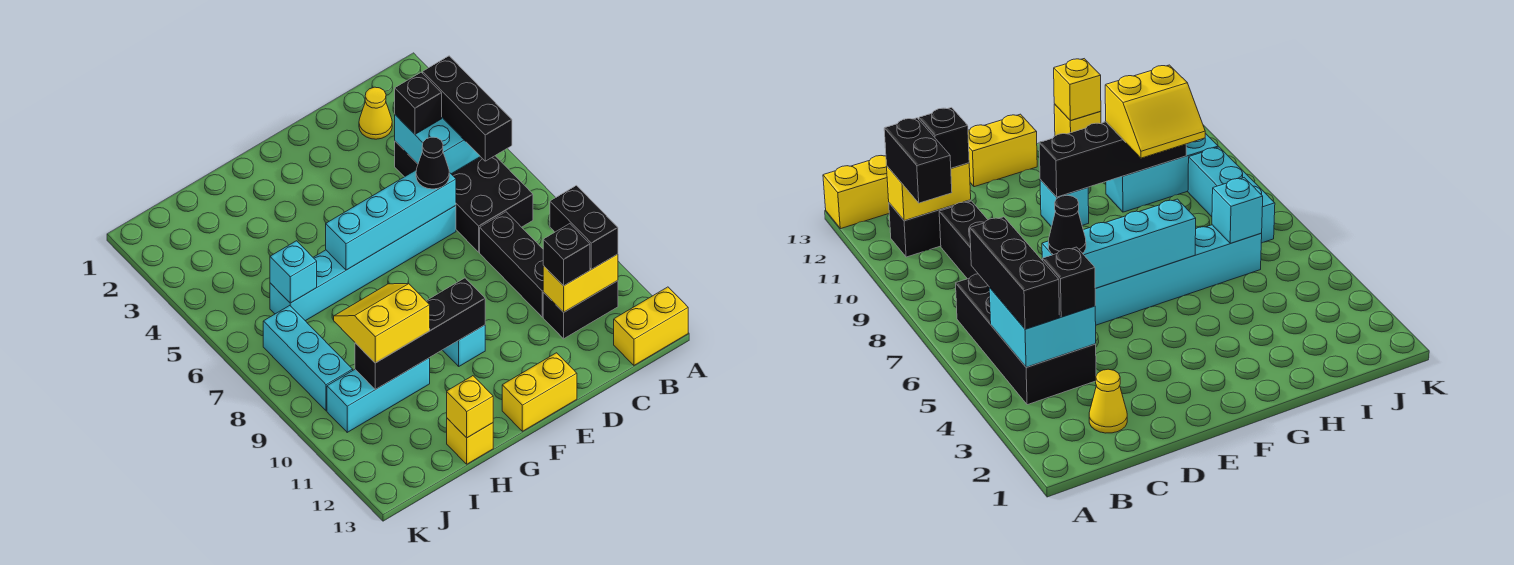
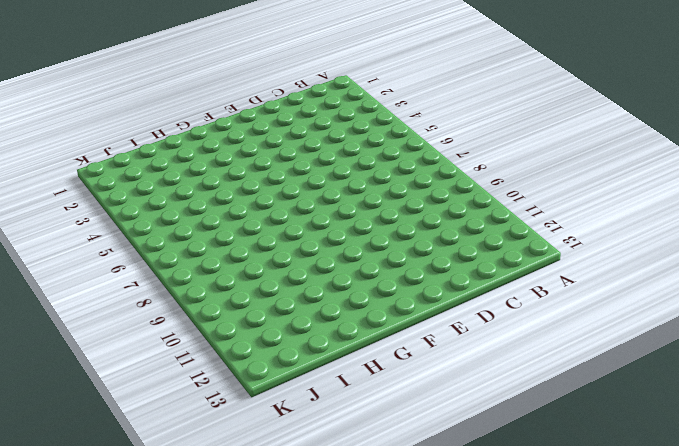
none -> yellow 1x2 brick [614,287,688,365]
none -> black 2x4 brick [395,141,533,252]
none -> black 1x2 brick [543,281,618,339]

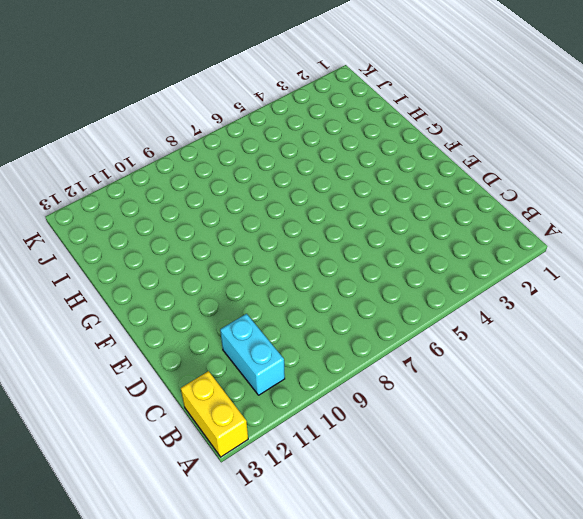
cyan 1x2 brick [220,314,285,395] -> black 1x2 brick [543,281,618,339]
none -> black 2x4 brick [395,141,533,252]
none -> yellow 1x1 cone [359,87,392,139]
none -> black 1x3 brick [480,212,544,317]

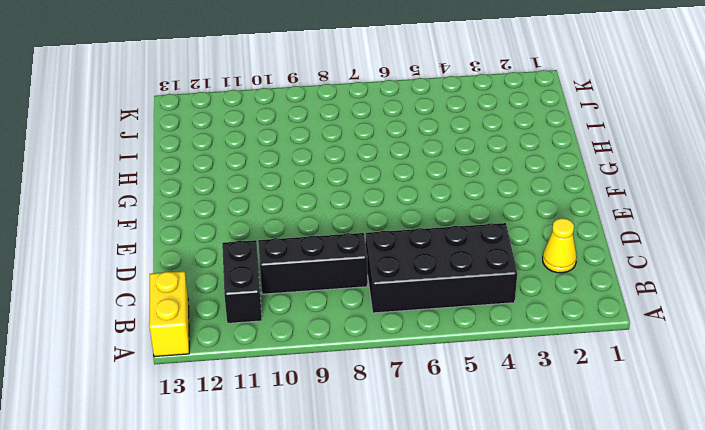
none -> cyan 1x6 brick [270,206,456,321]
none -> yellow 1x2 brick [502,353,577,431]
none -> cyan 1x1 brick [443,325,485,366]

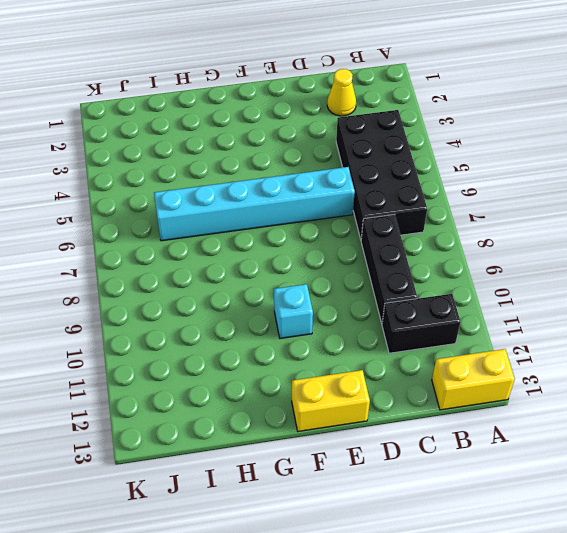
none -> cyan 1x3 brick [327,358,430,432]
none -> yellow 1x1 brick [447,418,493,464]
none -> cyan 1x3 brick [263,306,353,411]

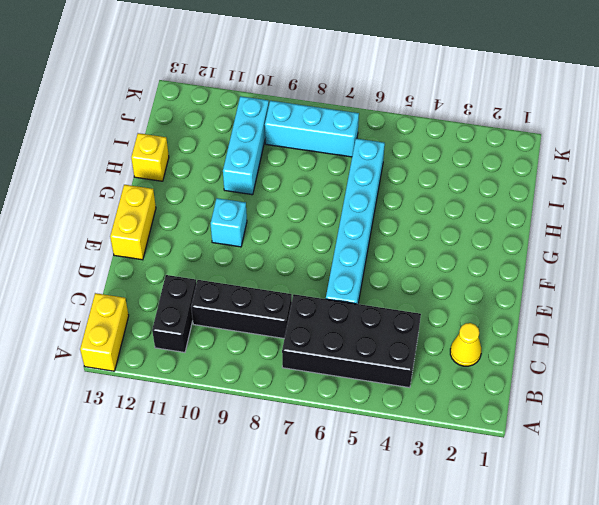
none -> cyan 2x2 brick [395,115,480,174]
none -> yellow 1x2 brick [543,254,618,312]
none -> cyan 1x4 brick [326,170,456,270]

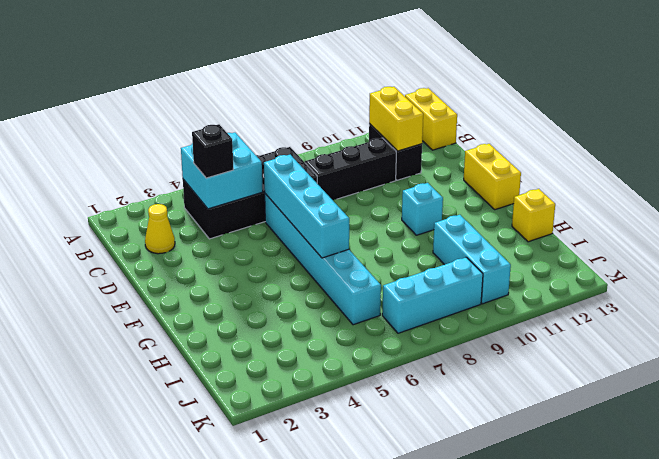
none -> black 1x4 brick [355,278,485,389]
none -> yellow 1x1 brick [447,376,493,438]
none -> cyan 1x1 brick [270,241,317,303]

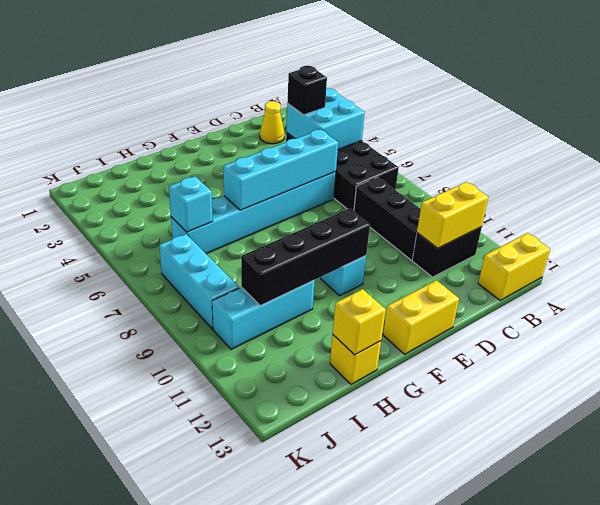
none -> black 1x3 brick [423,56,512,161]
none -> black 1x2 brick [550,186,618,269]
none -> black 1x1 brick [543,224,590,286]

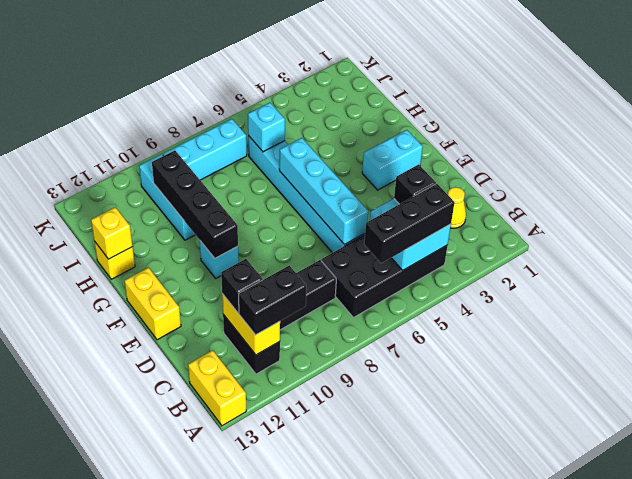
cyan 1x2 brick [362,130,423,190] -> none
none -> black 1x1 cone [416,137,449,189]
none -> yellow 2x2 slope [334,284,430,363]

